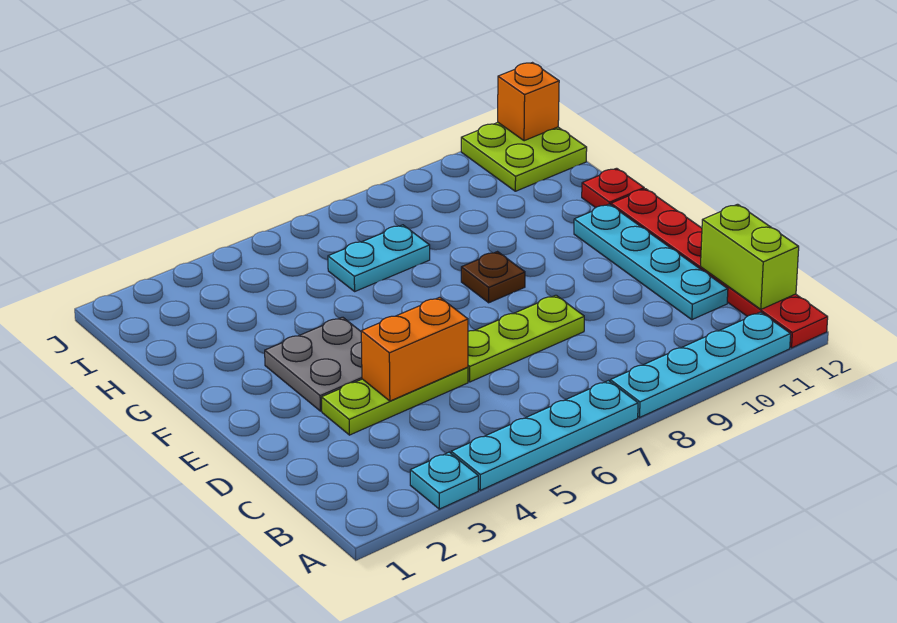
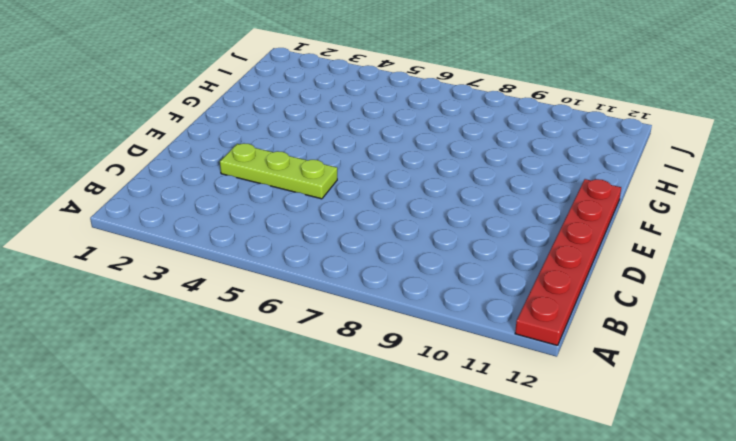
none -> cyan 1x1 plate [410,452,478,509]
none -> cyan 1x4 plate [451,381,638,490]
none -> cyan 1x4 plate [610,312,791,417]

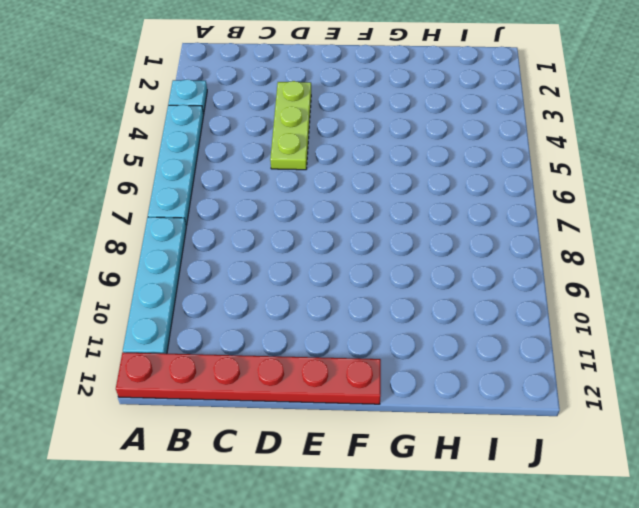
none -> cyan 1x4 plate [574,204,728,320]
none -> lime 1x3 plate [468,295,584,382]
none -> grey 2x2 plate [265,317,362,411]

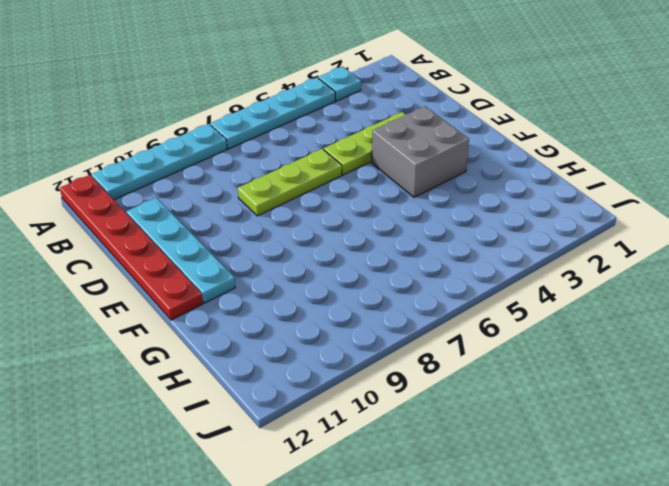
grey 2x2 brick [372,106,469,197] -> grey 2x2 plate [265,317,362,411]
none -> brown 1x1 plate [461,252,525,303]
none -> red 1x1 plate [582,168,644,208]
none -> cyan 1x2 plate [328,225,430,291]

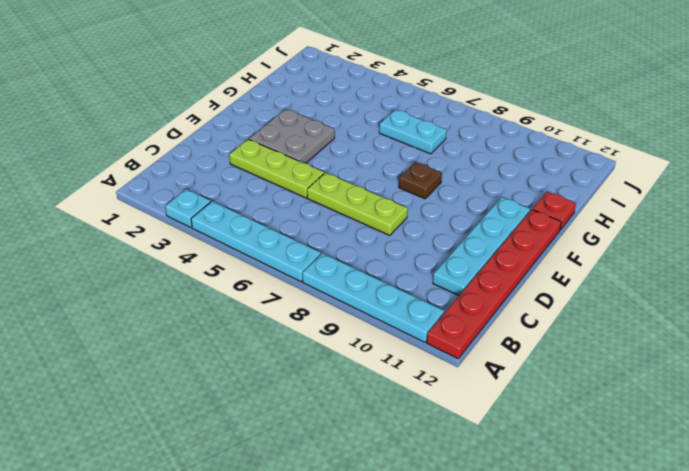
none -> lime 2x2 plate [461,123,587,191]
none -> lime 1x2 brick [700,204,799,309]
none -> orange 1x2 brick [361,297,468,401]

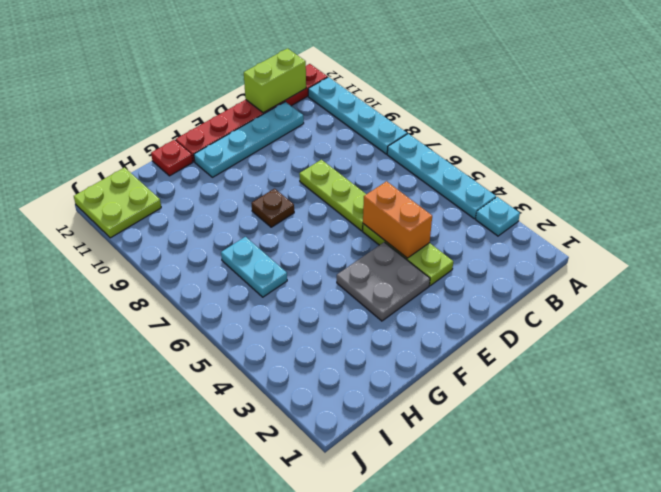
none -> orange 1x1 brick [498,63,559,141]

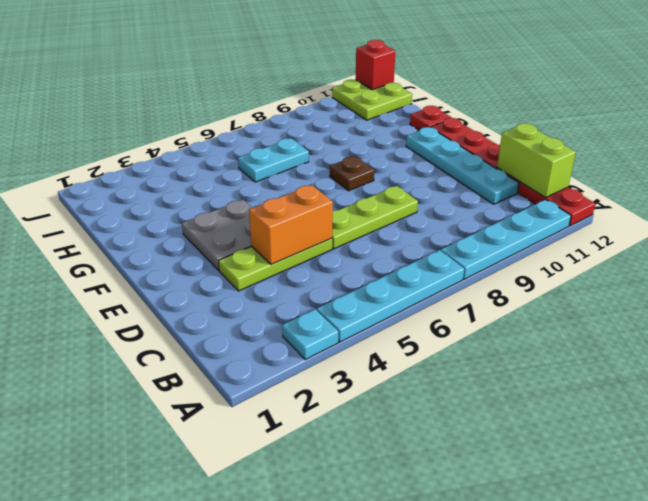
red 1x1 brick [356,40,395,90] -> orange 1x1 brick [498,63,559,141]

